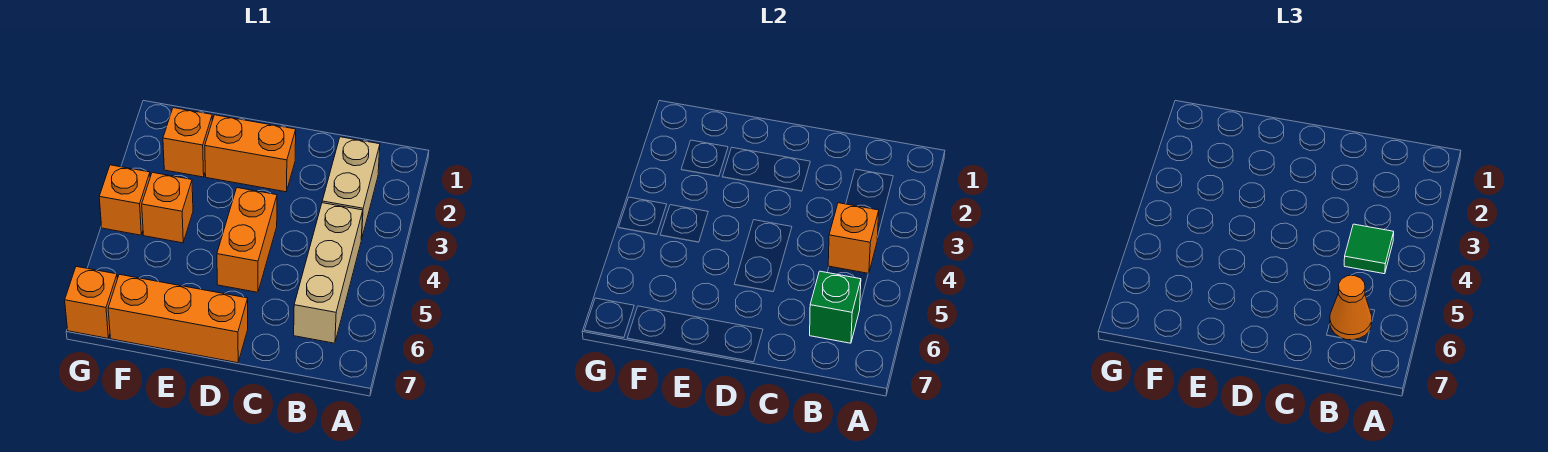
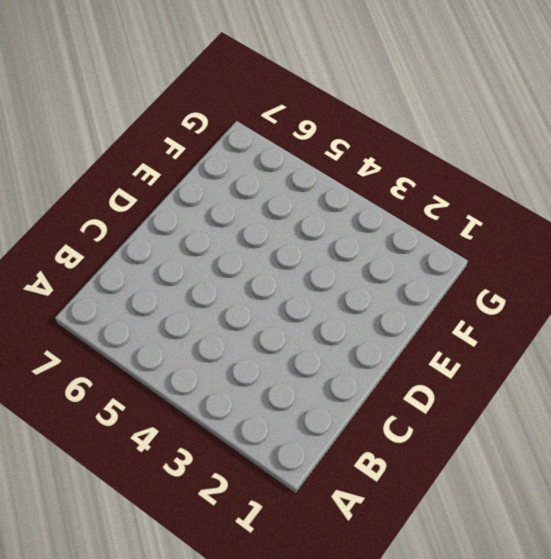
none -> tan 1x2 brick [322,137,380,240]
none -> tan 1x3 brick [294,203,363,343]
none -> orange 1x2 brick [205,115,296,192]

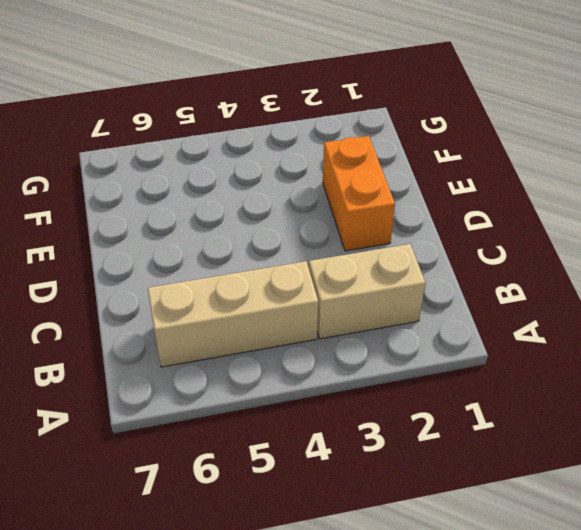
none -> orange 1x2 brick [217,188,277,292]
none -> orange 1x3 brick [108,274,248,363]
none -> orange 1x1 brick [163,108,212,177]

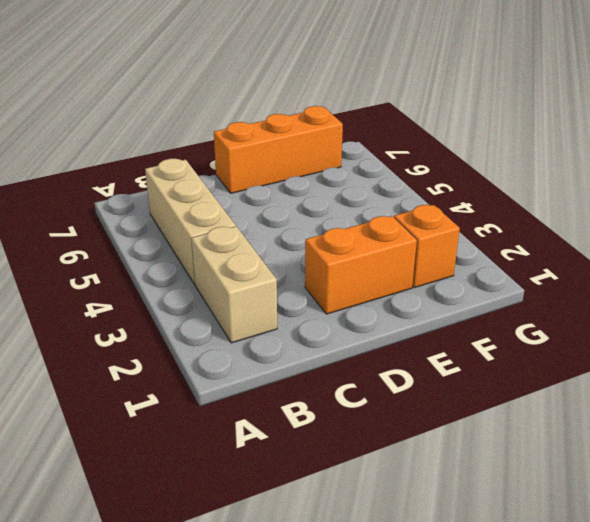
none -> orange 1x2 brick [217,188,277,292]
none -> orange 1x1 brick [142,172,193,243]
none -> orange 1x1 brick [99,165,150,235]

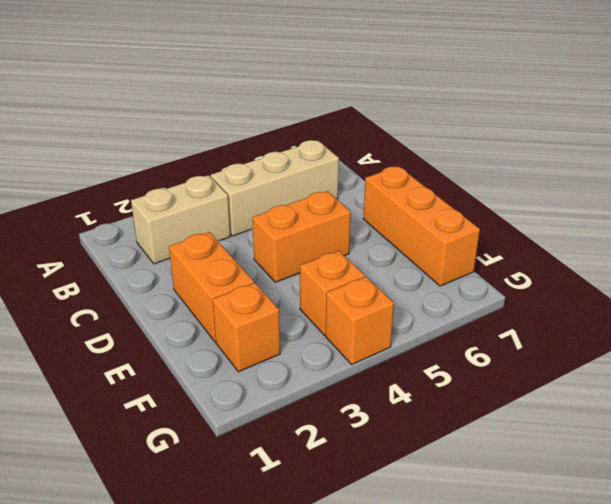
none -> orange 1x1 brick [65,267,117,338]
none -> orange 1x1 brick [828,203,879,274]
none -> green 1x1 brick [810,271,861,343]

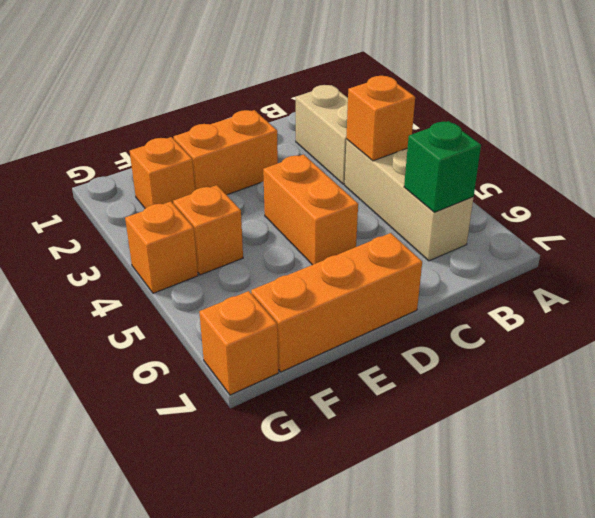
none -> green 1x1 tile [1344,224,1394,274]
none -> orange 1x1 cone [1330,276,1372,340]

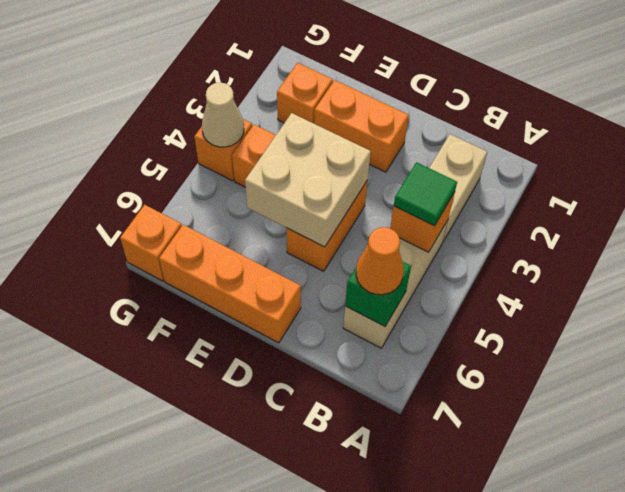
tan 2x2 brick [245,113,371,247] -> none
tan 1x1 cone [202,83,244,147] -> none

